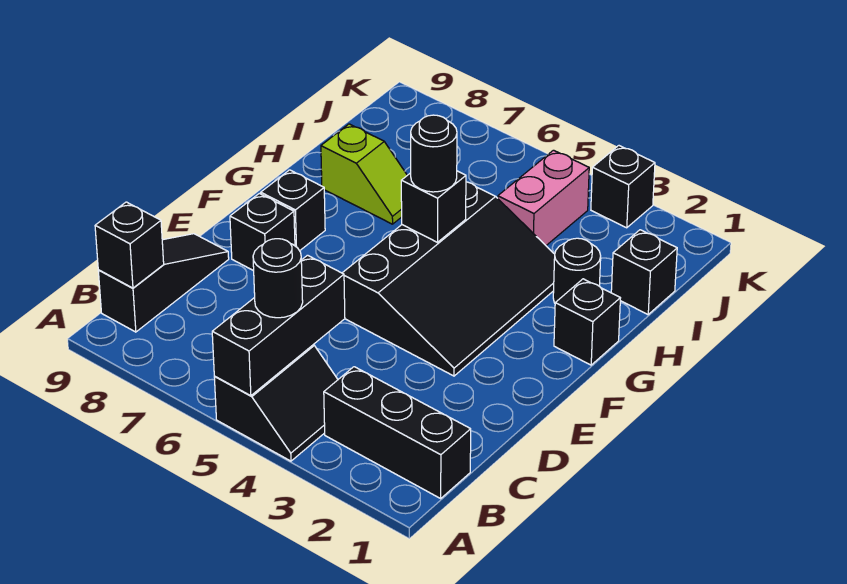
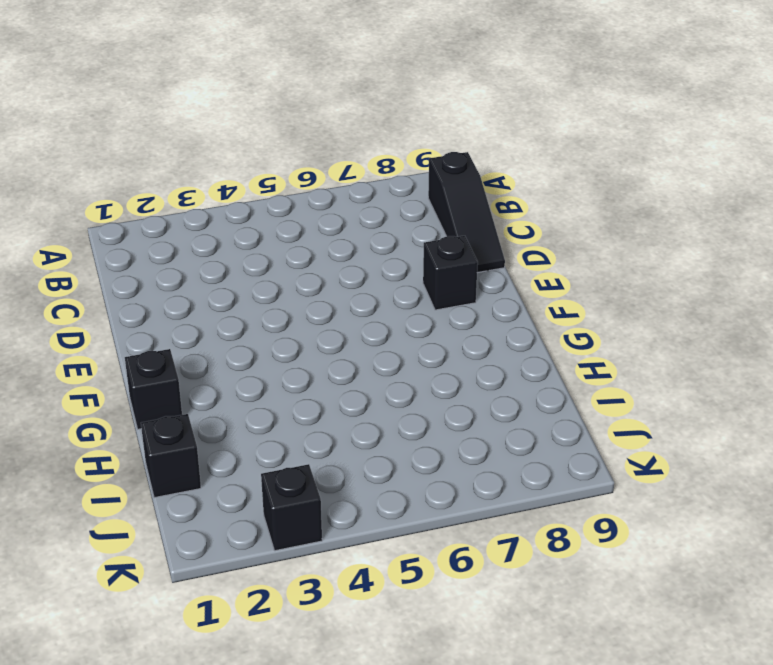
none -> black 2x2 slope [214,345,338,461]
none -> black 1x3 brick [324,367,471,498]
none -> black 3x4 slope [343,182,555,376]

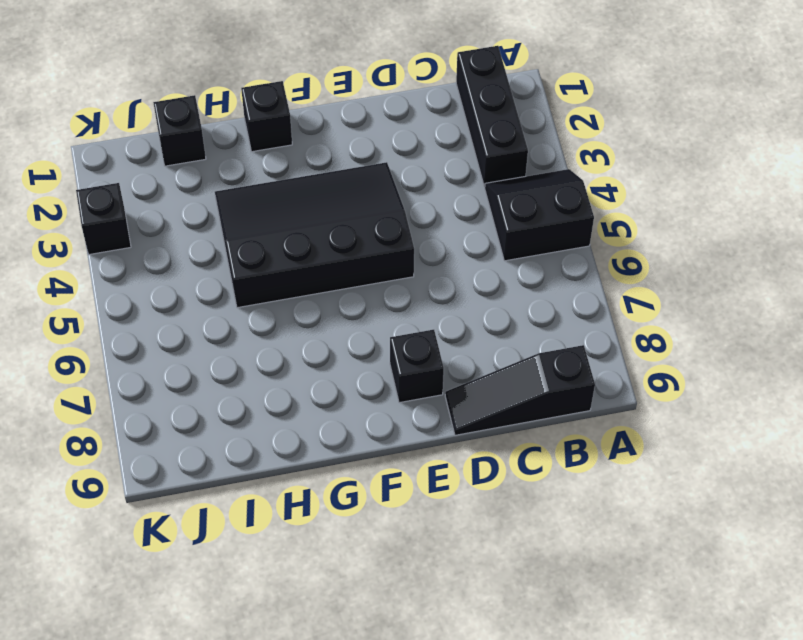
none -> black 1x1 brick [261,170,325,251]
none -> black 1x1 round brick [553,238,601,303]
none -> lime 1x2 slope [321,124,407,224]

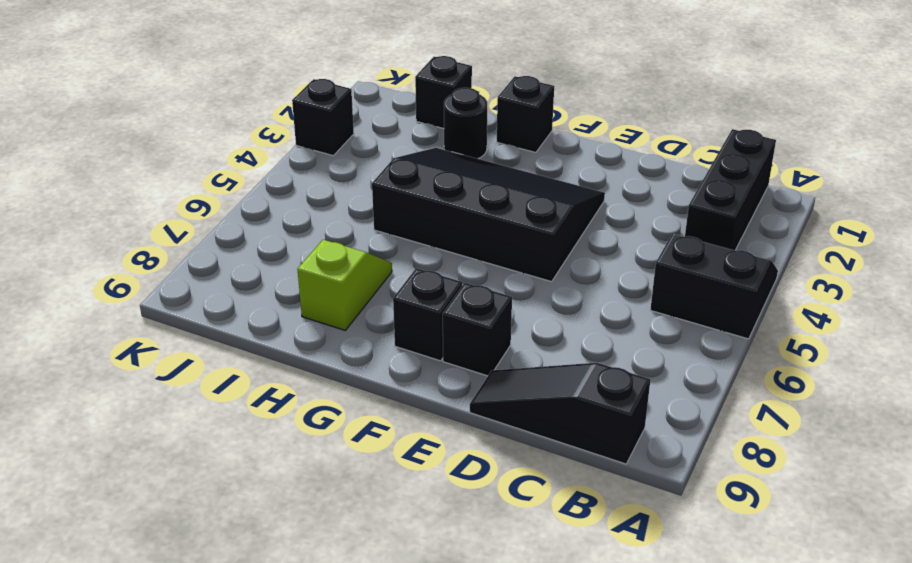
none -> pink 1x2 brick [498,150,589,245]
none -> black 1x3 brick [212,255,345,396]
none -> black 1x1 brick [95,202,164,288]

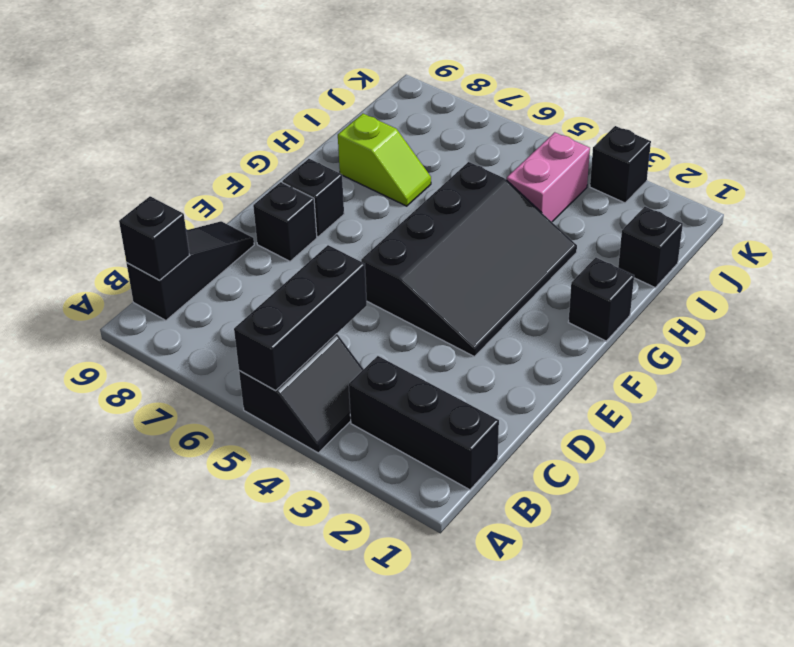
none -> black 1x1 round brick [553,238,601,303]
none -> black 1x1 brick [401,171,466,242]
none -> black 1x1 round brick [253,239,303,318]

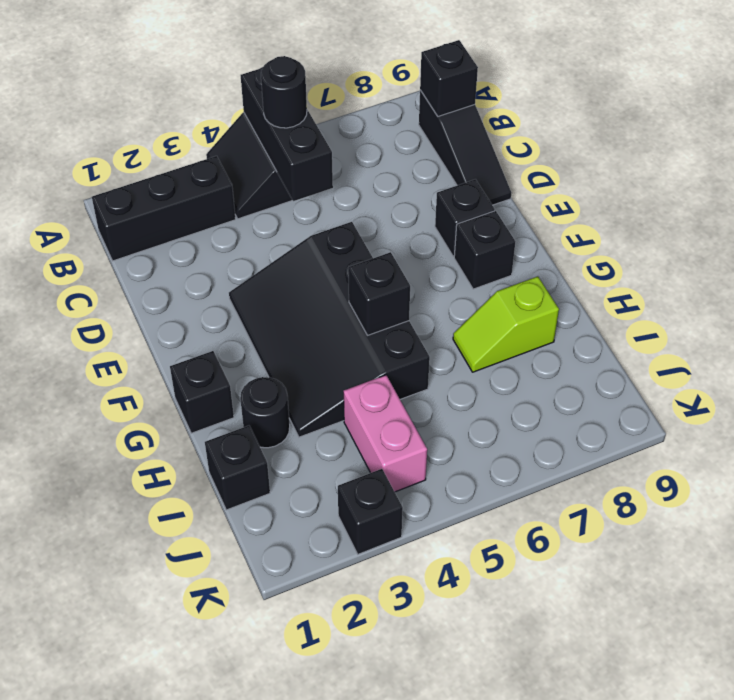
none -> black 1x1 round brick [411,115,457,192]

